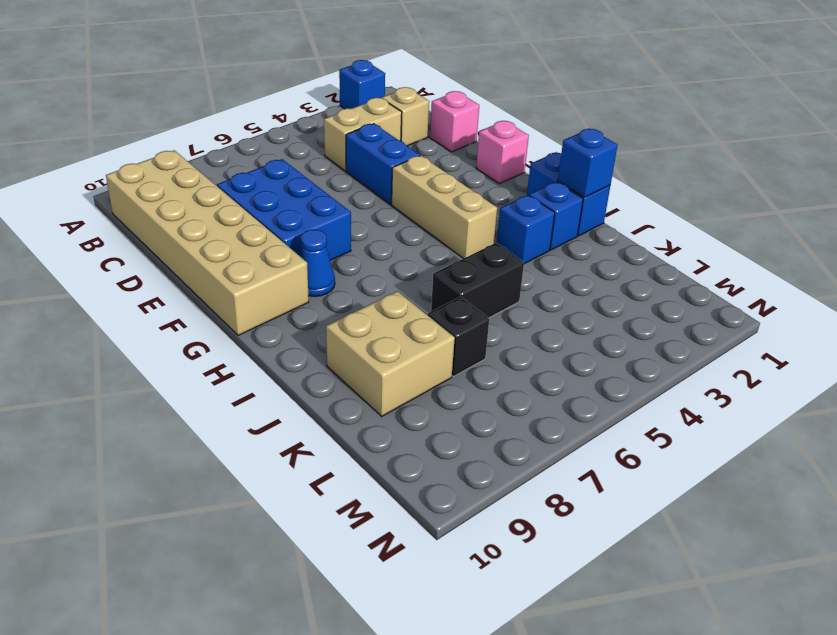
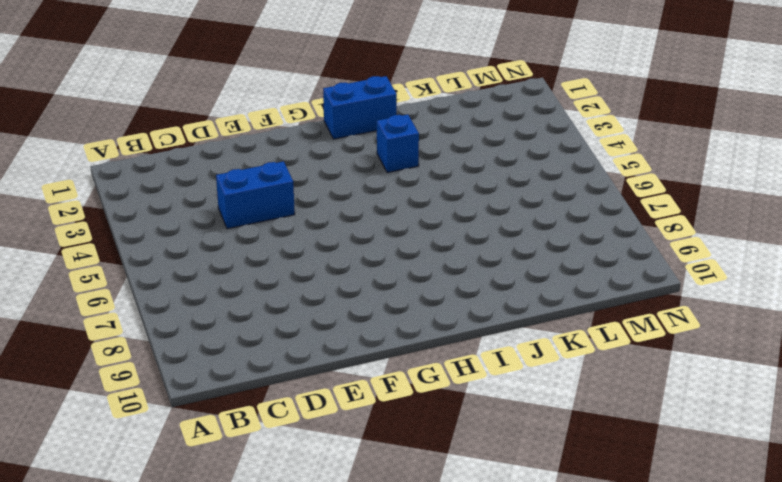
none -> blue 1x1 brick [339,60,385,109]
none -> tan 2x6 brick [106,150,309,336]
none -> tan 1x1 brick [382,87,429,146]

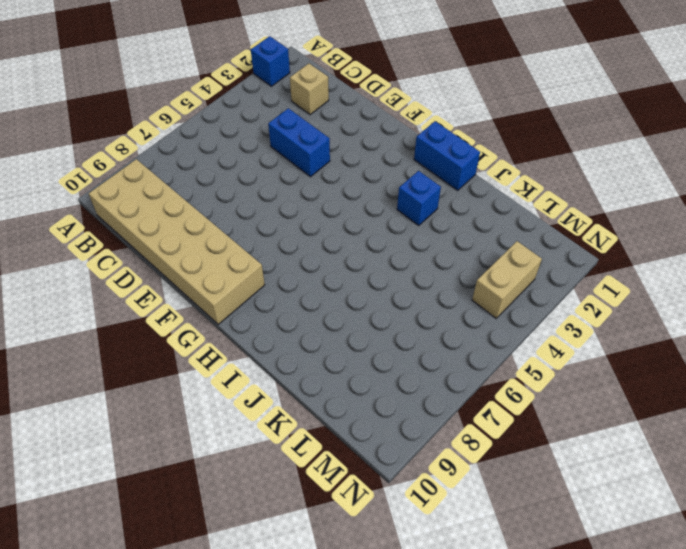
tan 1x2 brick [472,241,542,318] -> tan 1x2 brick moved to [324,98,402,171]
none -> pink 1x1 brick [430,91,479,152]
none -> blue 2x3 brick [217,159,351,260]
none -> pink 1x1 brick [476,121,529,184]

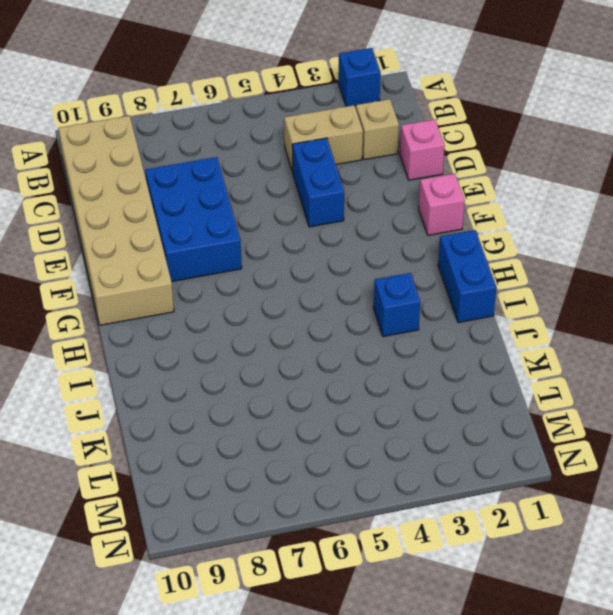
none -> tan 1x3 brick [392,156,497,259]
none -> blue 1x1 cone [300,229,335,296]
none -> blue 1x1 brick [529,182,583,250]

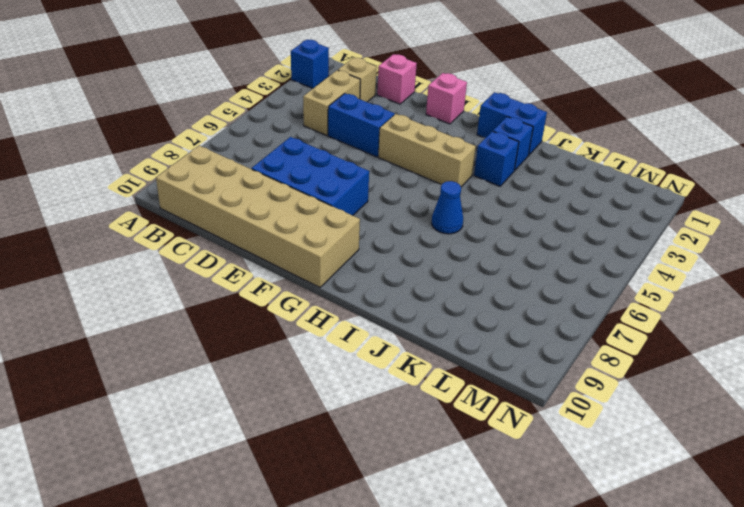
blue 1x1 cone [431,181,463,234] -> blue 1x1 cone moved to [300,229,335,296]
none -> black 1x2 brick [431,243,524,318]
none -> tan 2x2 brick [326,291,455,416]
none -> black 1x1 brick [428,297,489,377]

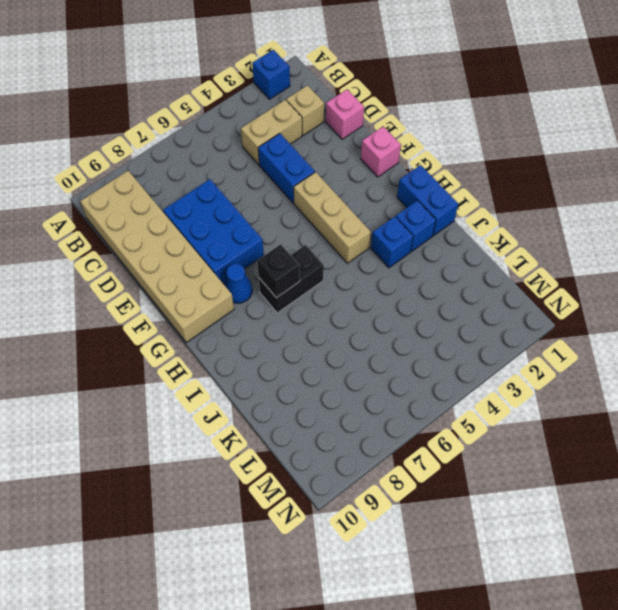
black 1x2 brick [259,245,324,313] -> black 1x2 brick moved to [431,243,524,318]
black 1x1 brick [257,244,300,298] -> black 1x1 brick moved to [428,297,489,377]
none -> tan 2x2 brick [326,291,455,416]
none -> blue 1x1 brick [558,129,618,197]

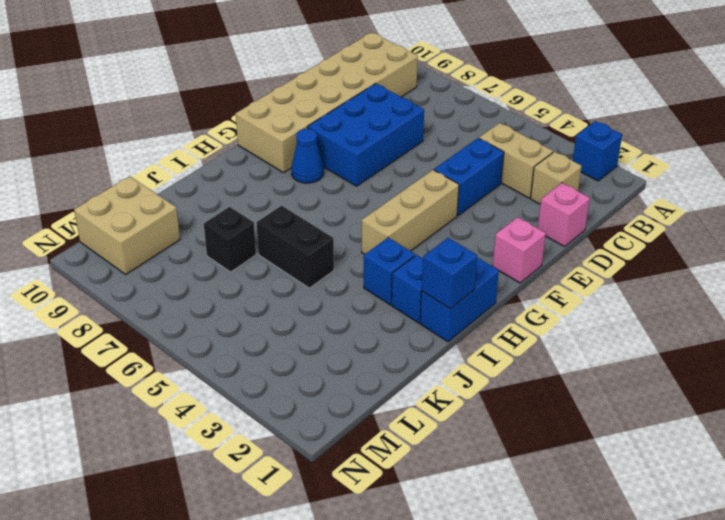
tan 2x2 brick [74,176,180,274] -> tan 2x2 brick moved to [326,291,455,416]

